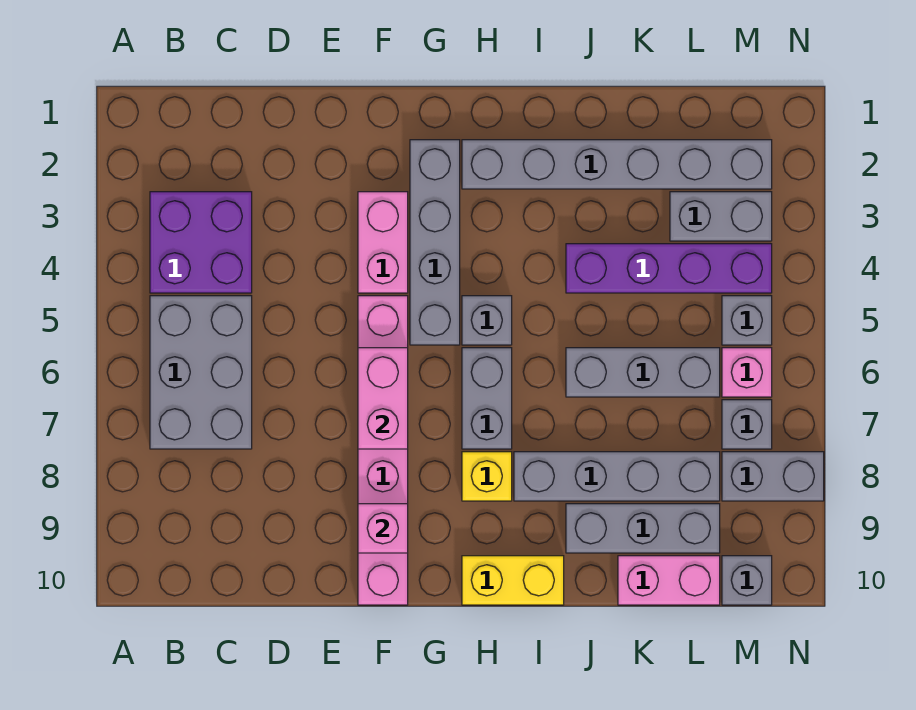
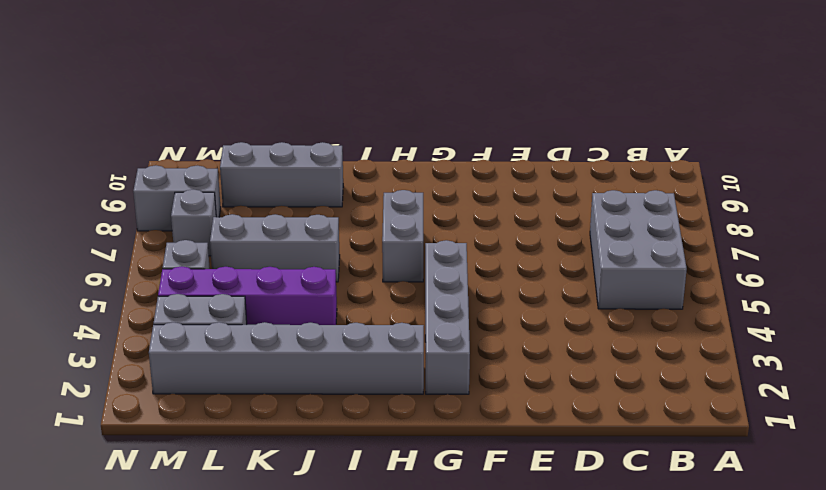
none -> purple 2x2 brick [150,192,252,293]
none -> pink 1x2 brick [358,192,408,293]
none -> pink 1x6 brick [358,296,408,605]

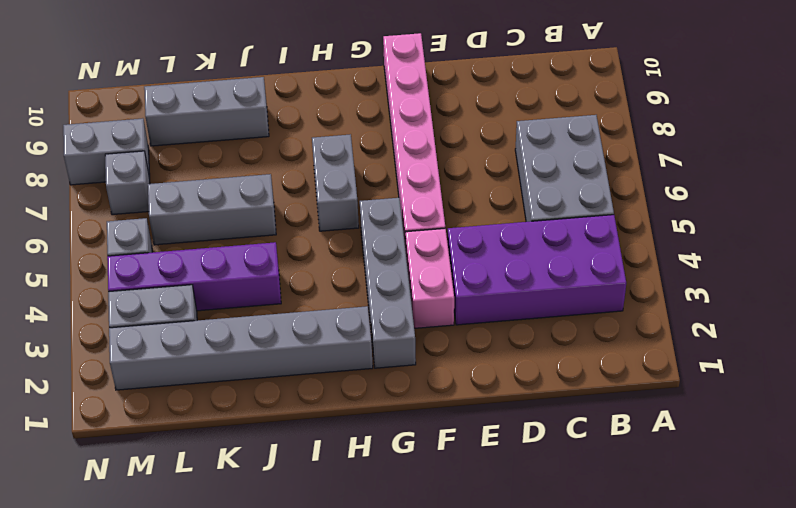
purple 2x4 brick [448,215,626,325] -> purple 2x2 brick [150,192,252,293]
none -> grey 1x1 brick [462,296,512,345]
none -> yellow 1x1 brick [462,452,512,501]
none -> yellow 1x2 brick [462,556,564,605]

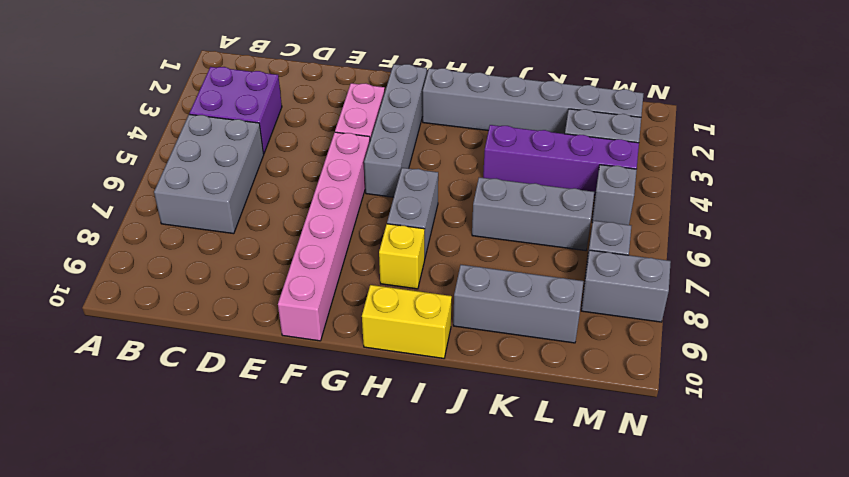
none -> grey 1x1 brick [462,296,512,345]
none -> grey 1x4 brick [514,452,720,501]
none -> pink 1x2 brick [618,556,720,605]

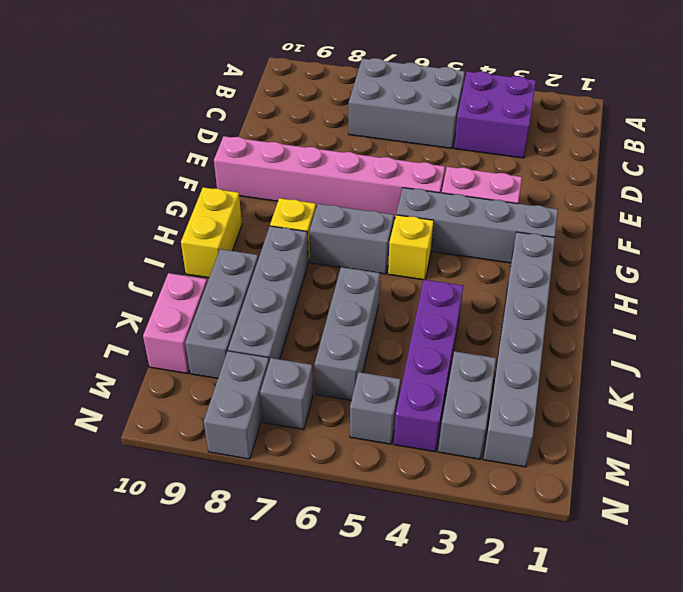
yellow 1x1 brick [388,215,434,280] -> grey 1x1 brick [462,296,512,345]
none -> pink 1x1 brick [722,348,772,397]
none -> grey 1x1 brick [722,556,772,605]
none -> pink 1x2 brick [358,348,408,449]

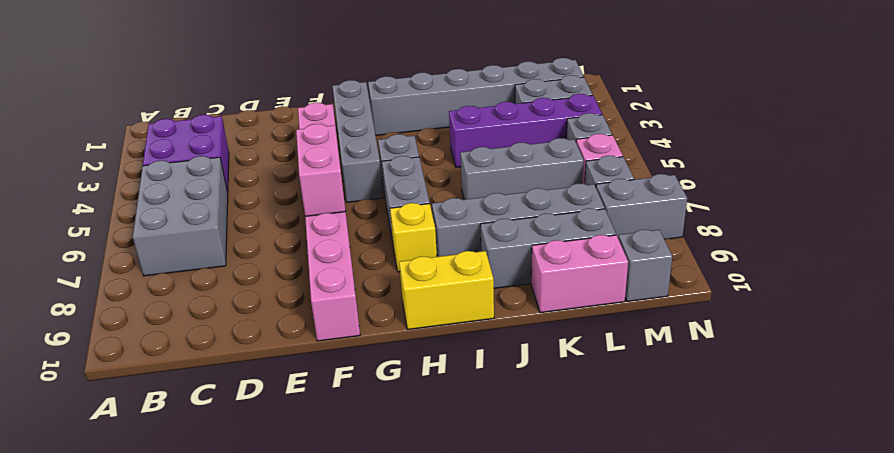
none -> pink 1x1 brick [358,504,408,553]

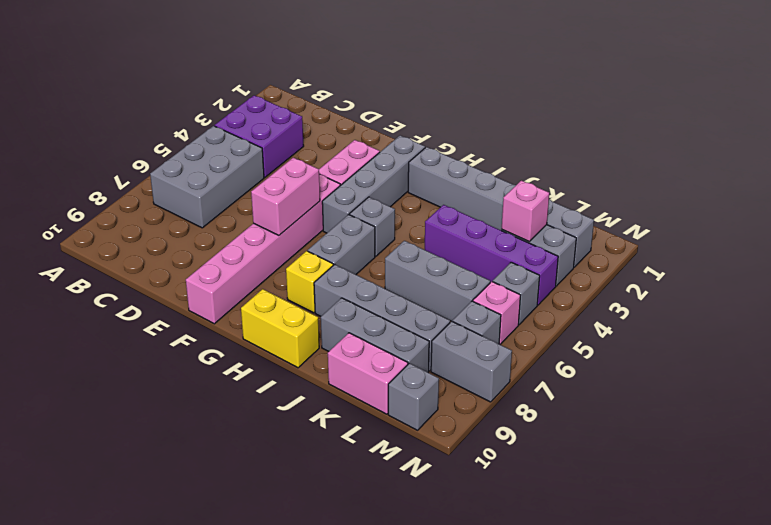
pink 1x1 brick [502,181,549,241] -> pink 1x1 brick moved to [358,504,408,553]

